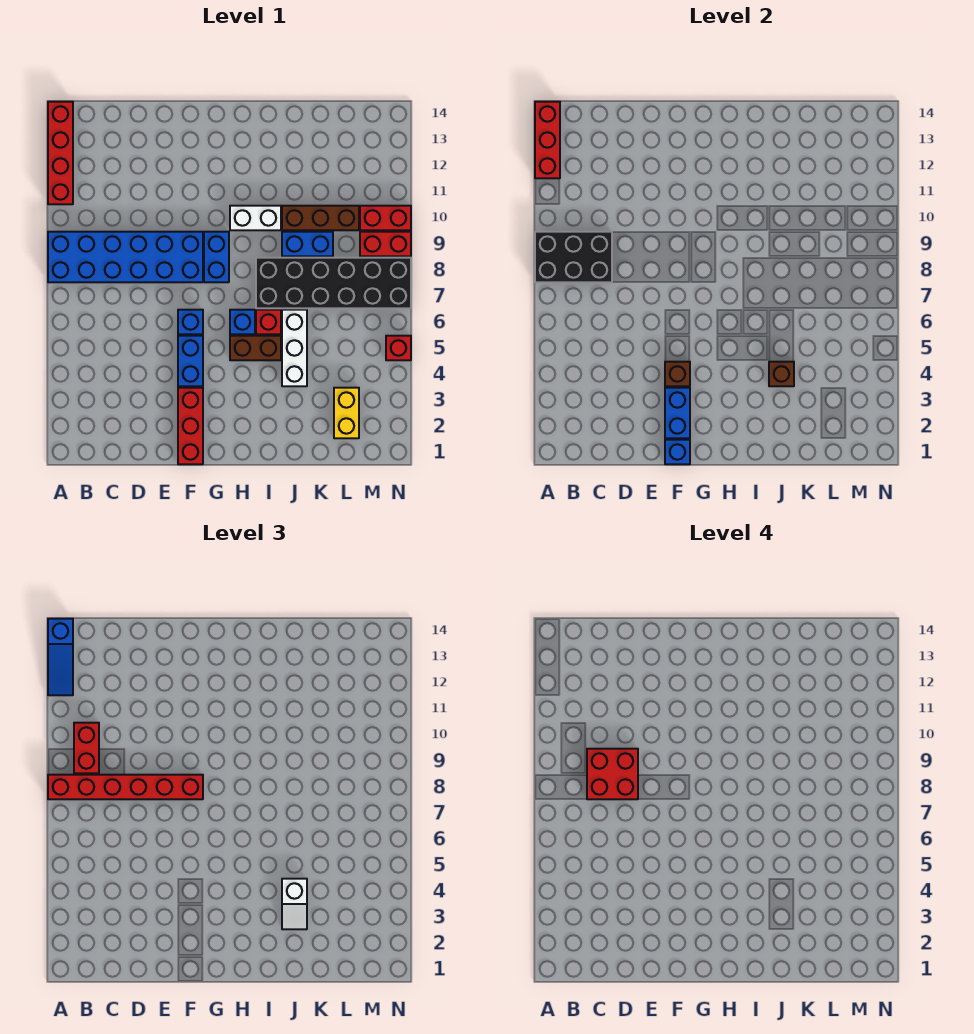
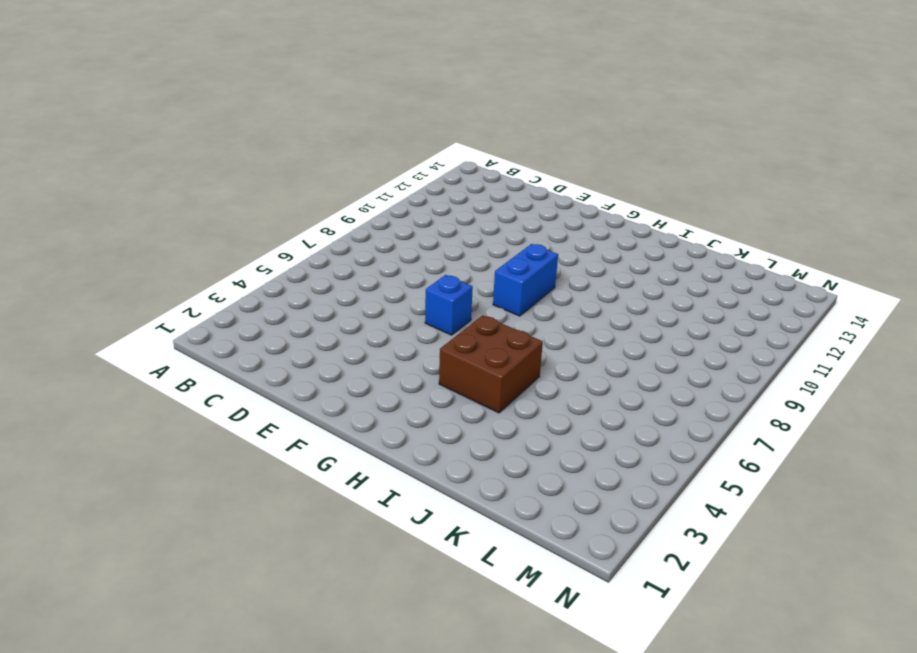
brown 2x2 brick [439,315,543,413] -> brown 1x2 brick [230,336,281,360]
none -> blue 2x6 brick [48,232,203,282]
none -> red 1x4 brick [48,102,73,204]
none -> red 1x3 brick [178,388,203,464]

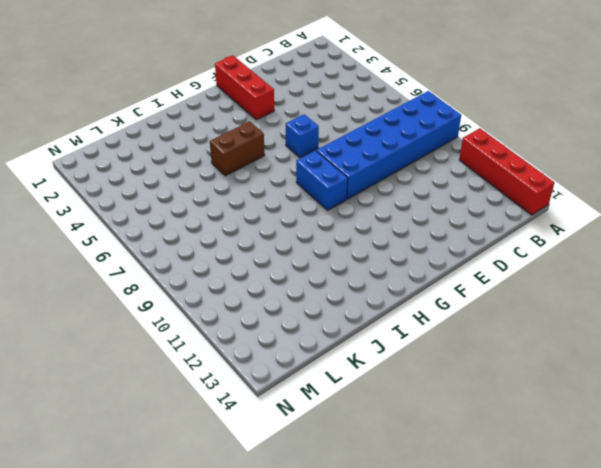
none -> blue 1x2 brick [178,336,203,386]
none -> blue 1x1 brick [230,310,255,334]
none -> white 1x2 brick [230,206,281,230]

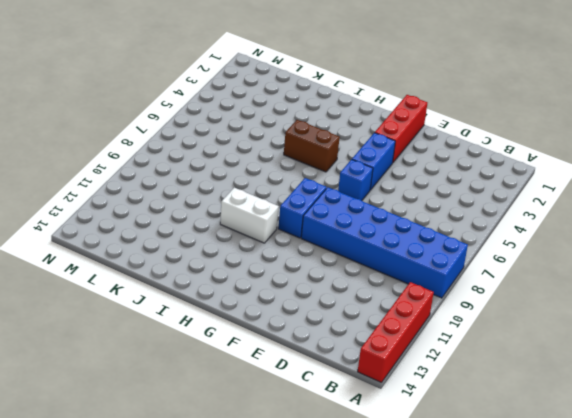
none -> blue 1x1 brick [230,310,255,334]
none -> red 1x1 brick [256,310,281,334]
none -> black 2x6 brick [256,258,411,308]

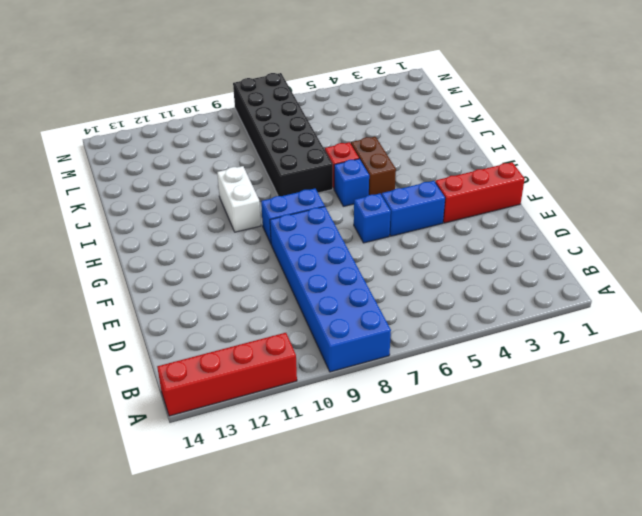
none -> white 1x3 brick [282,310,307,386]
none -> blue 1x2 brick [282,232,333,256]
none -> brown 1x3 brick [282,206,359,230]

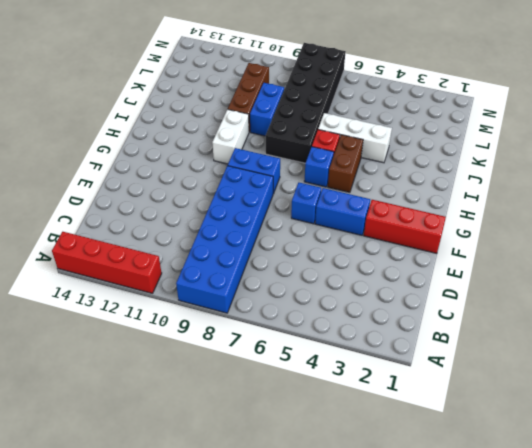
none -> yellow 1x2 brick [334,388,359,438]
none -> red 1x2 brick [360,232,411,256]
none -> red 1x2 brick [360,206,411,230]

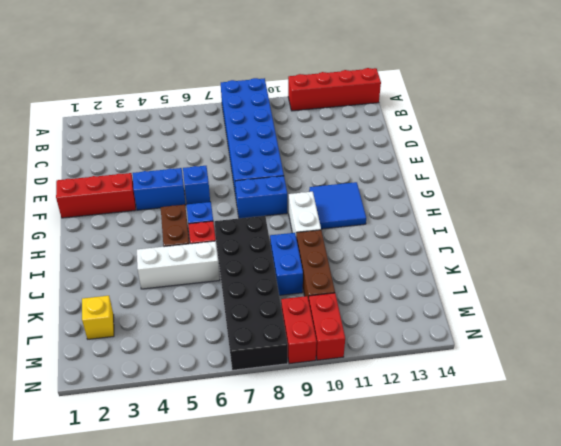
blue 2x2 tile [309,182,366,229] -> none
yellow 1x1 brick [82,296,114,339] -> yellow 1x2 brick [334,388,359,438]
none -> red 1x1 brick [386,336,411,360]
none -> black 2x3 brick [535,232,612,282]
none -> red 1x3 brick [535,102,560,178]

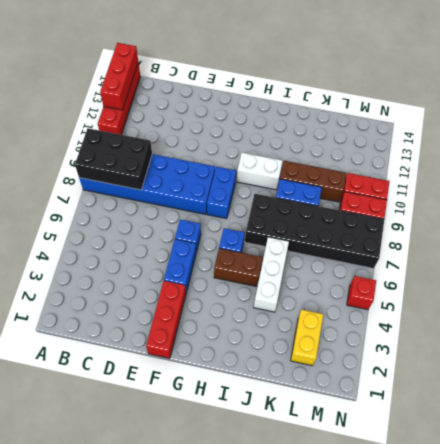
none -> red 1x1 brick [256,310,281,334]
none -> blue 1x1 brick [665,440,690,464]
none -> blue 1x2 brick [665,388,690,438]

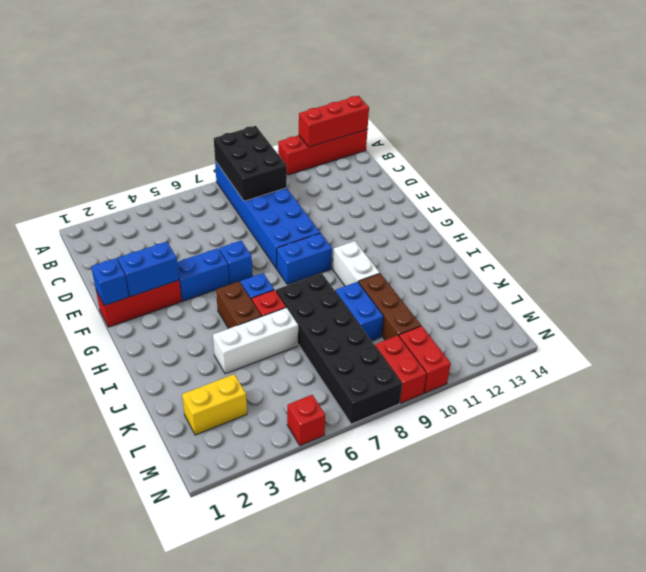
none -> brown 1x1 brick [665,362,690,386]
none -> brown 1x1 brick [769,362,794,386]
none -> red 1x6 brick [48,775,203,799]

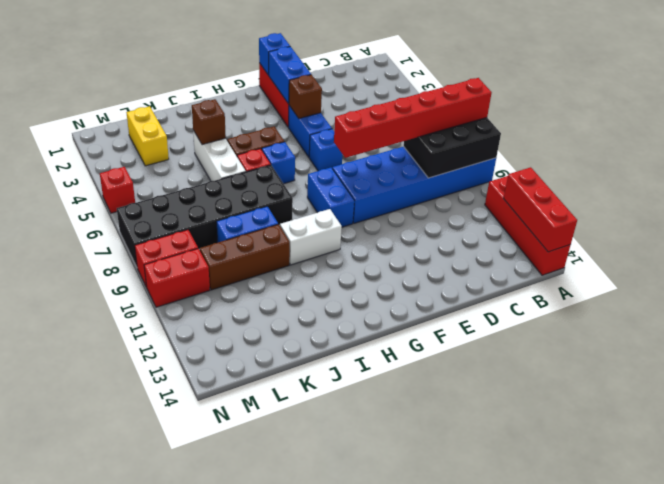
none -> blue 1x3 slope [48,619,73,695]
none -> red 1x2 brick [74,723,99,773]
none -> white 1x2 slope [282,879,307,929]

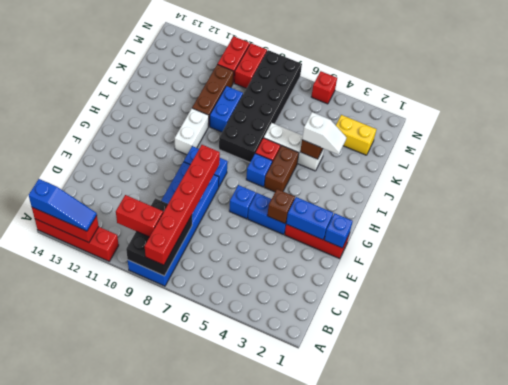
none -> red 2x2 brick [587,749,638,799]

